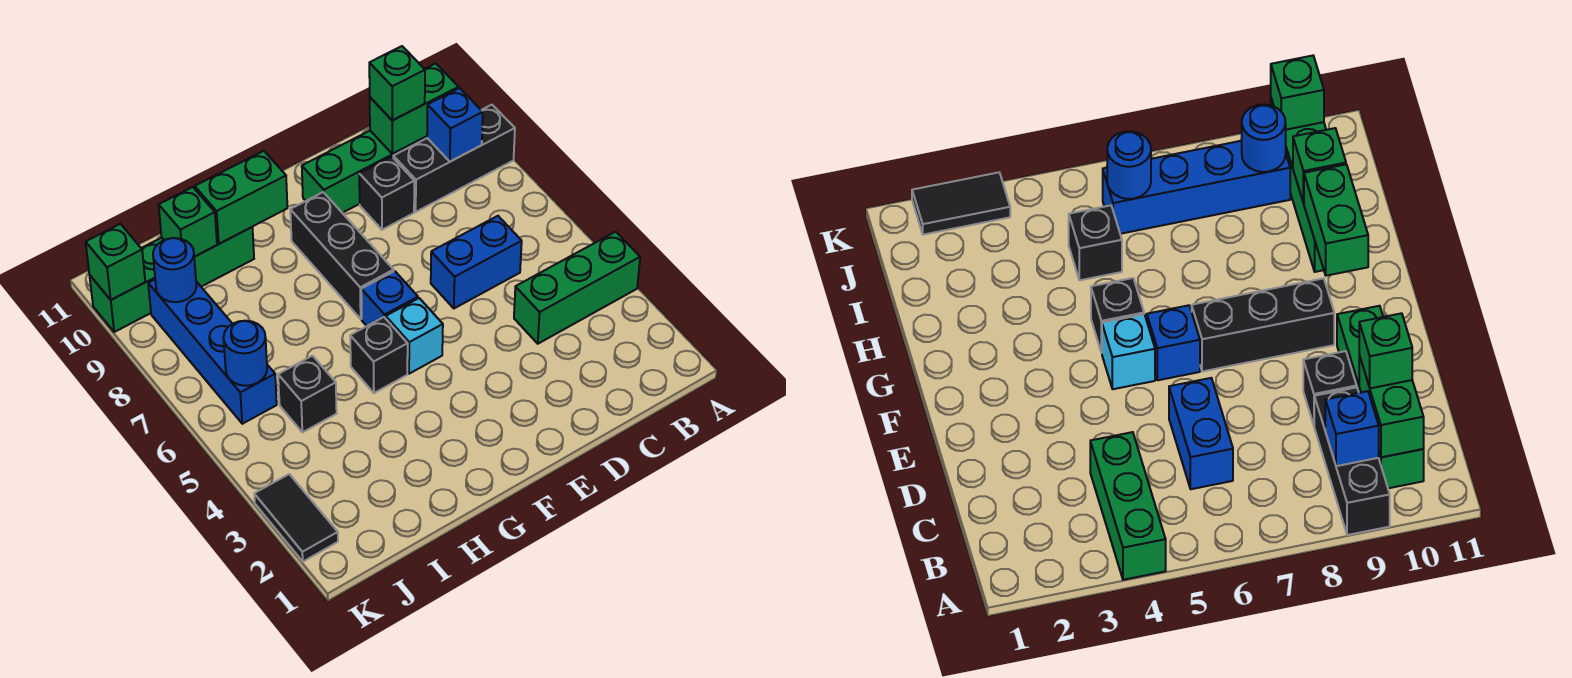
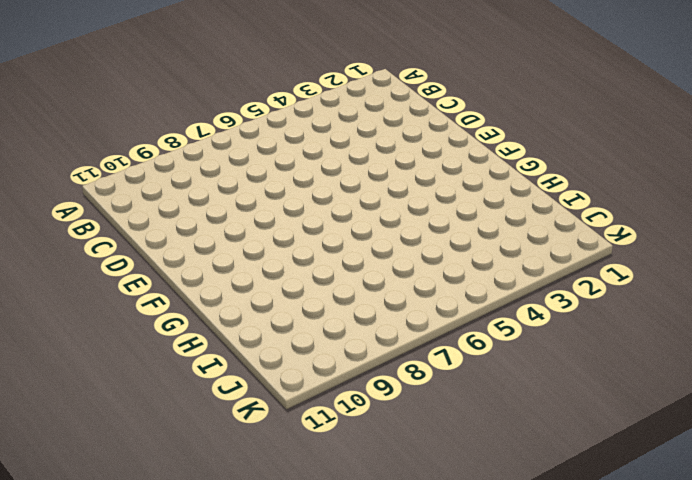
none -> green 1x3 brick [514,232,640,344]
none -> black 1x3 brick [393,105,515,212]
none -> green 1x4 brick [302,131,427,213]

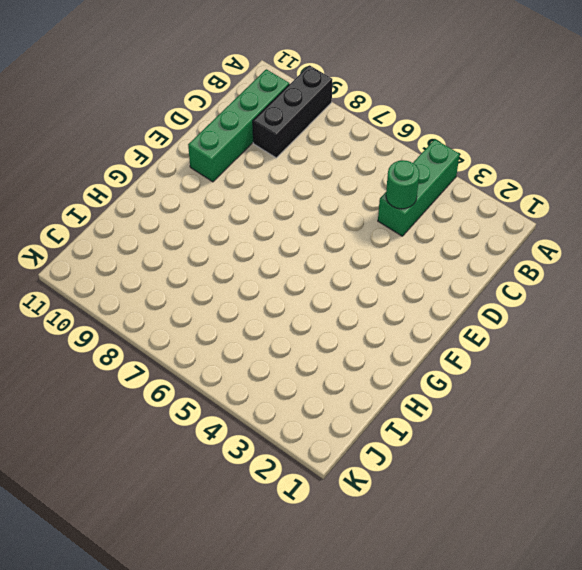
green 1x1 round brick [386,160,420,209] -> none
none -> blue 1x2 brick [431,216,522,308]
none -> black 1x1 brick [359,157,414,230]
none -> cyan 1x1 brick [386,298,443,374]

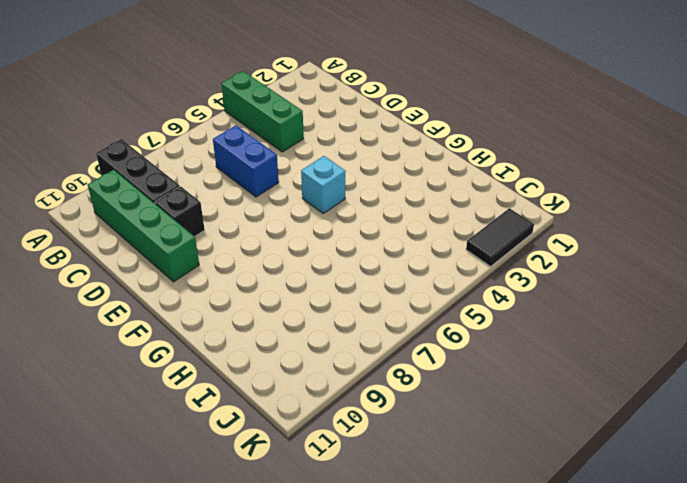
none -> blue 1x1 brick [361,271,418,326]
none -> black 1x3 brick [290,192,394,319]
none -> black 1x1 brick [350,317,408,393]

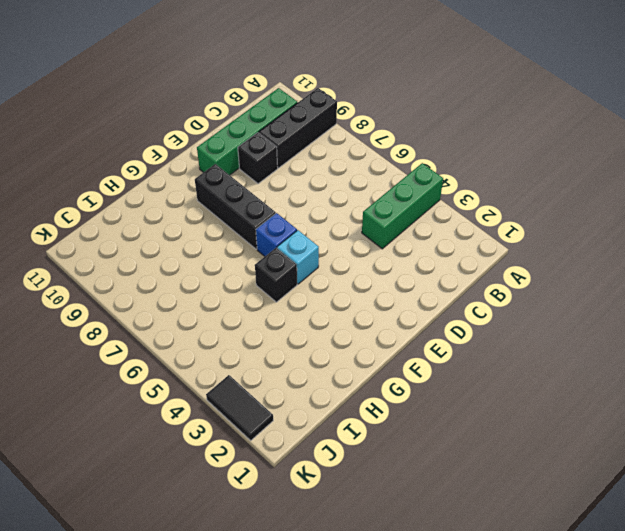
none -> blue 1x2 brick [431,216,522,308]
none -> green 1x4 brick [90,227,254,332]
none -> black 1x1 brick [278,356,337,432]

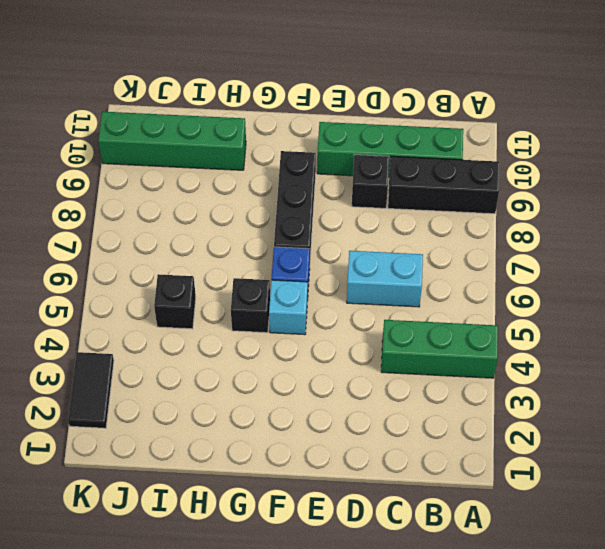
cyan 1x2 brick [347,251,423,307] -> blue 1x2 brick [431,216,522,308]
none -> blue 1x4 brick [148,280,277,424]
none -> blue 1x1 brick [427,88,483,162]
none -> green 1x2 brick [370,63,459,154]

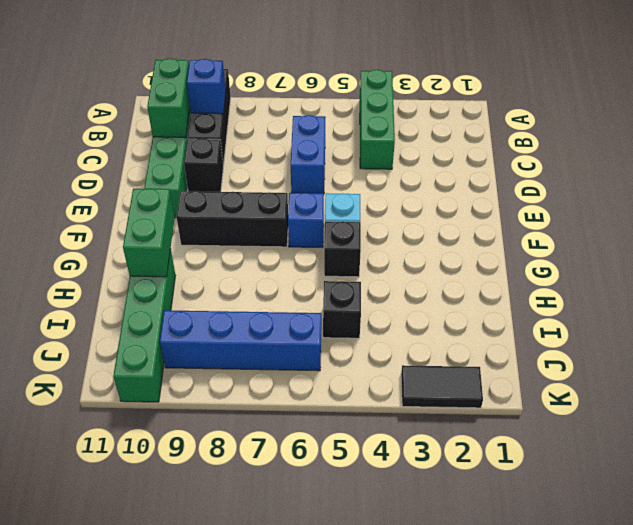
none -> green 1x1 brick [159,187,217,257]
none -> blue 1x1 round brick [224,321,267,386]
none -> blue 1x1 round brick [153,238,197,302]

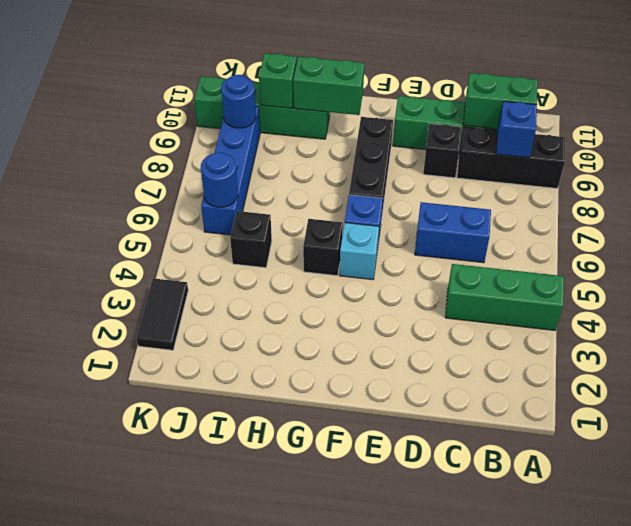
none -> green 1x1 brick [86,224,145,300]
none -> green 1x1 brick [369,46,425,120]

